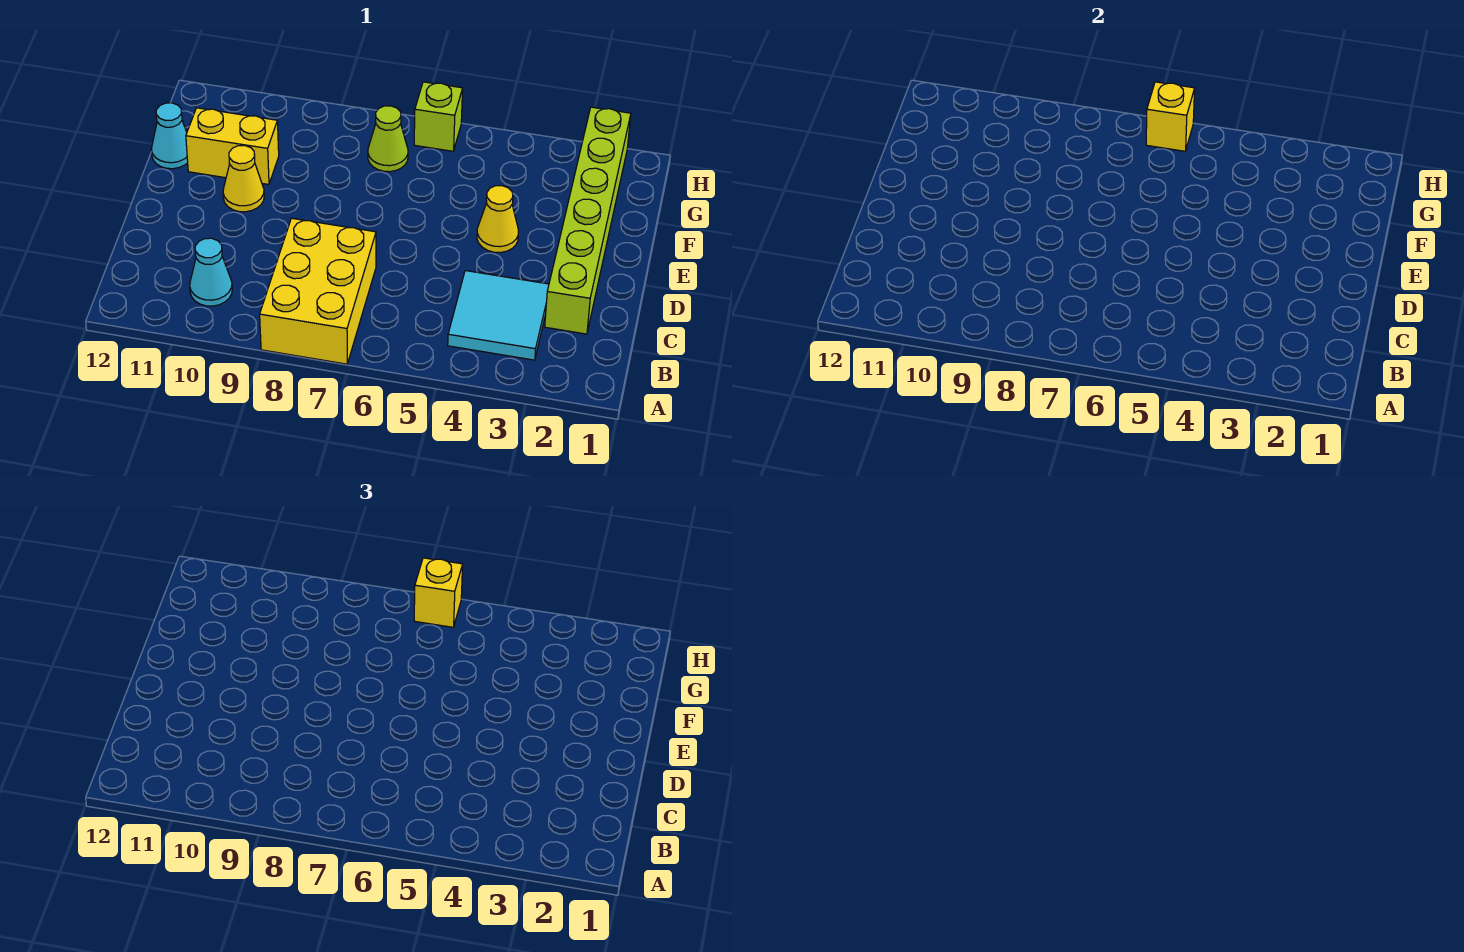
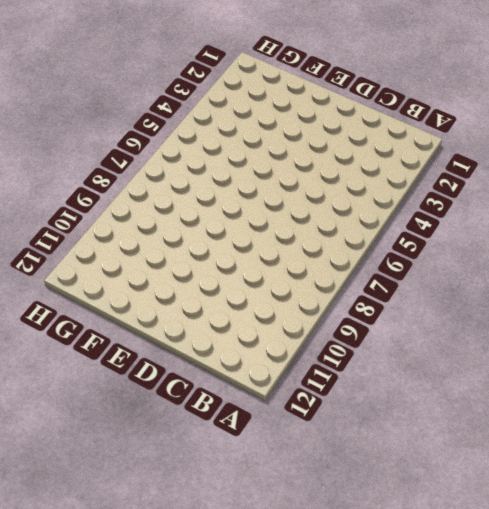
none -> yellow 2x3 brick [260,218,376,364]
none -> cyan 2x2 tile [448,271,549,360]
none -> cyan 1x1 cone [190,238,232,306]

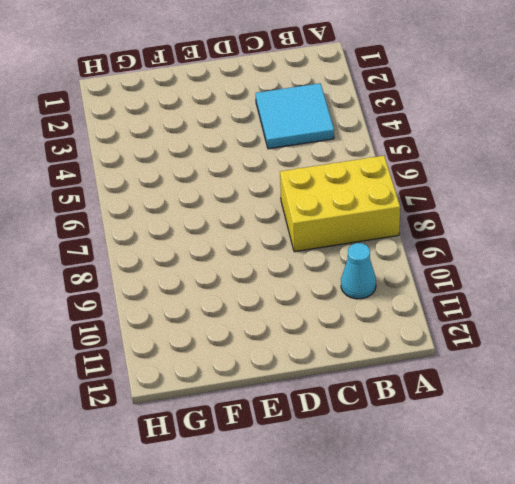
none -> lime 1x6 brick [545,107,631,334]
none -> yellow 1x1 cone [477,186,519,253]
none -> yellow 1x1 cone [223,145,264,212]

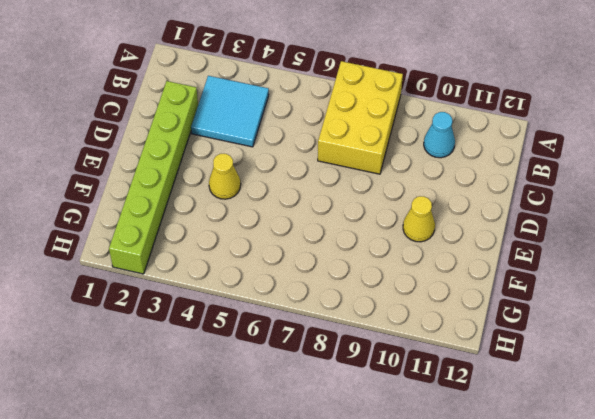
none -> yellow 1x2 brick [186,108,279,184]
none -> cyan 1x1 cone [151,103,188,169]
none -> lime 1x1 cone [368,106,408,172]

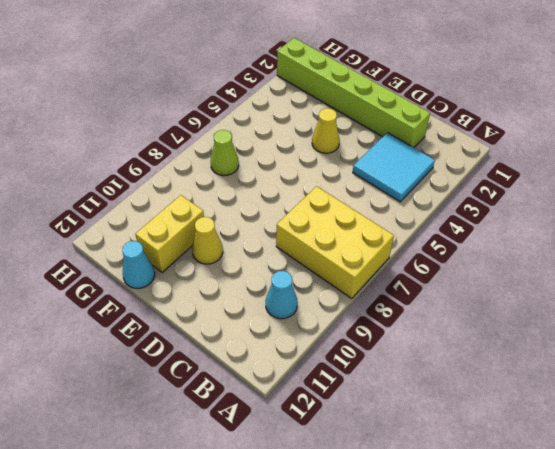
none -> lime 1x1 brick [414,82,463,151]
none -> yellow 1x1 brick [1146,82,1195,151]
none -> yellow 1x1 brick [414,558,463,627]

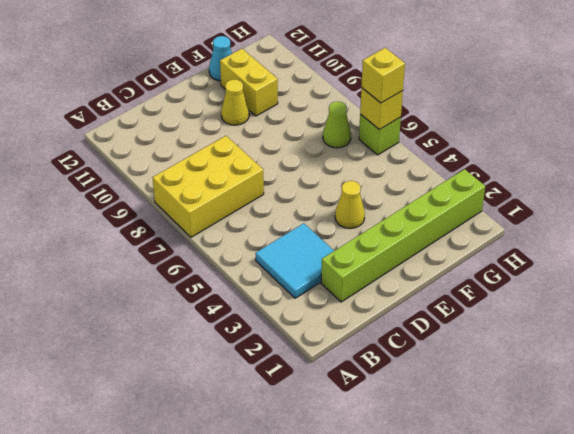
none -> cyan 1x1 cone [190,238,232,306]

